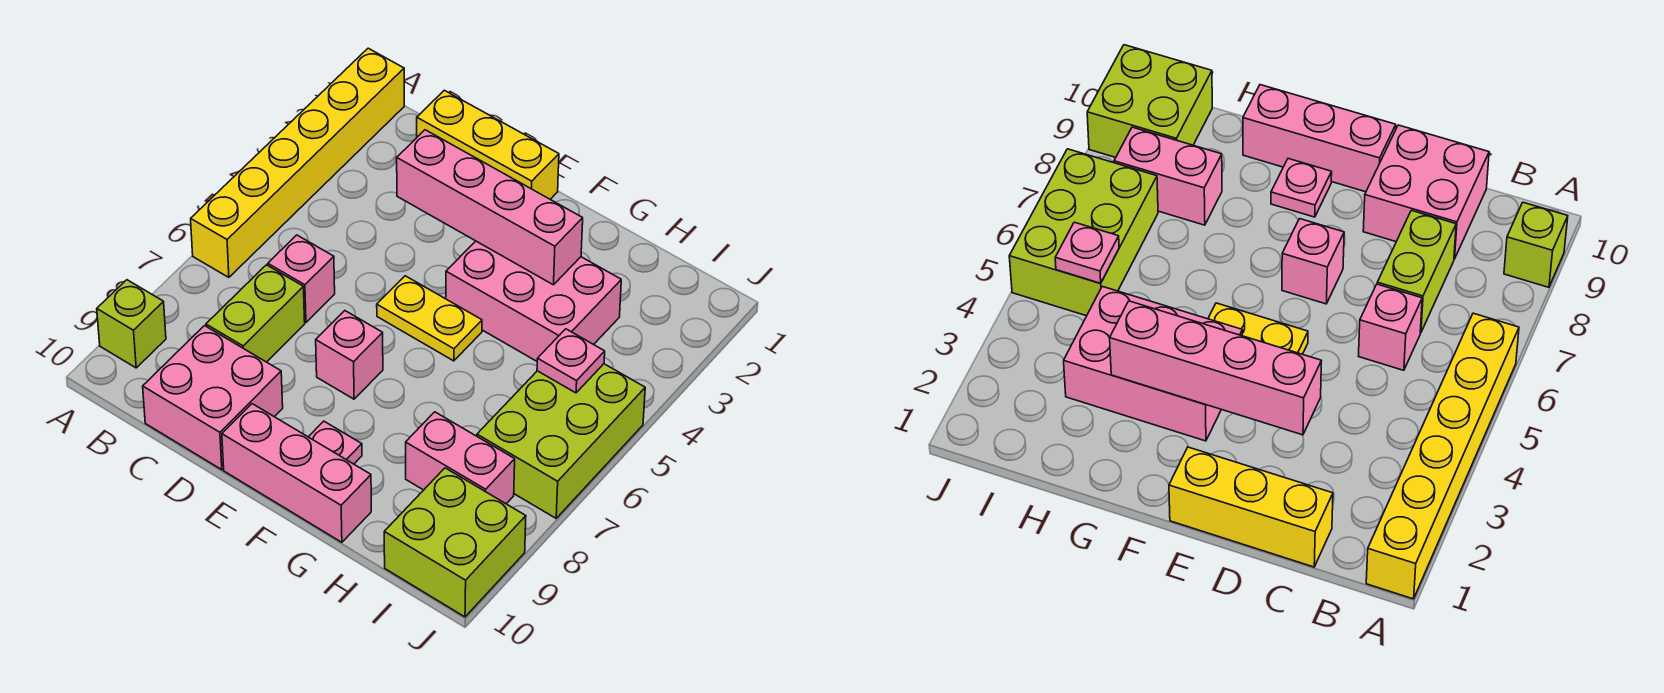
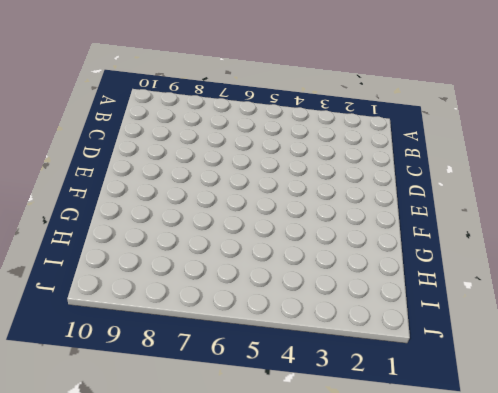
none -> yellow 1x6 brick [191,48,404,277]
none -> lime 1x1 brick [97,280,166,368]
none -> yellow 1x3 brick [417,90,559,199]

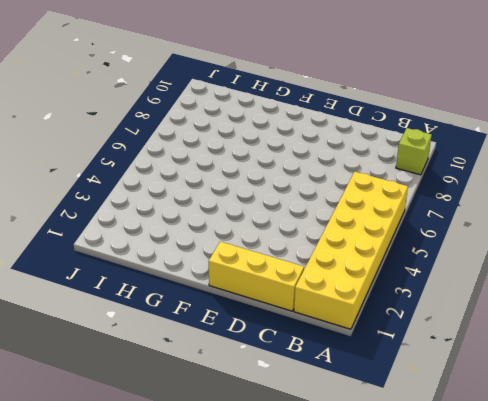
yellow 2x6 brick [294,171,408,329] -> yellow 1x6 brick [191,48,404,277]
none -> pink 1x1 brick [268,235,335,322]
none -> lime 1x2 brick [206,265,305,362]
none -> pink 2x2 brick [143,326,283,470]

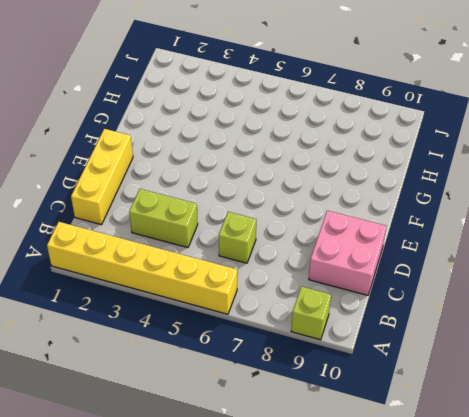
lime 1x2 brick [129,189,198,248] -> lime 1x2 brick moved to [206,265,305,362]
lime 1x1 brick [219,212,256,263] -> pink 1x1 brick [268,235,335,322]
none -> yellow 1x2 plate [377,276,482,361]
none -> pink 1x1 brick [316,311,383,399]
none -> pink 1x3 brick [222,404,371,542]

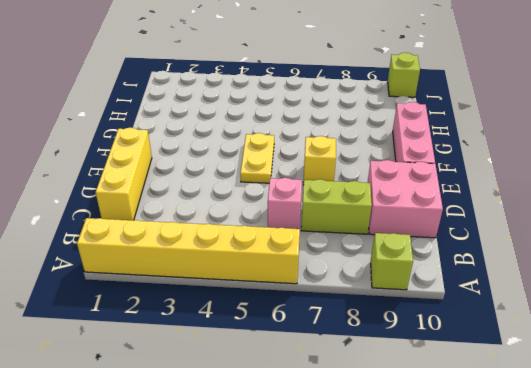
yellow 1x1 brick [303,136,336,185] -> pink 1x1 brick [316,311,383,399]
lime 1x1 brick [388,53,420,97] -> lime 2x2 brick [384,468,526,617]
none -> pink 2x3 brick [446,241,621,361]
none -> pink 1x1 plate [309,421,362,464]
none -> pink 1x2 brick [406,412,515,504]

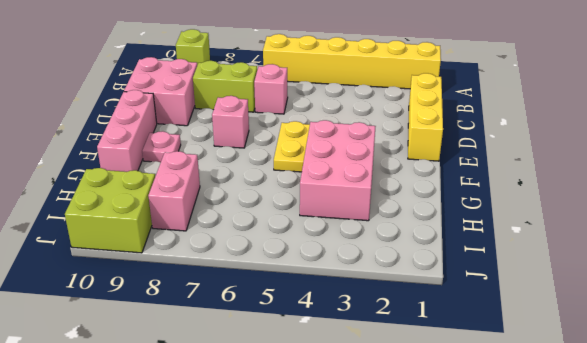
none -> lime 2x3 brick [477,364,645,518]
none -> pink 1x4 brick [397,130,583,285]
none -> pink 1x1 plate [537,329,605,393]

